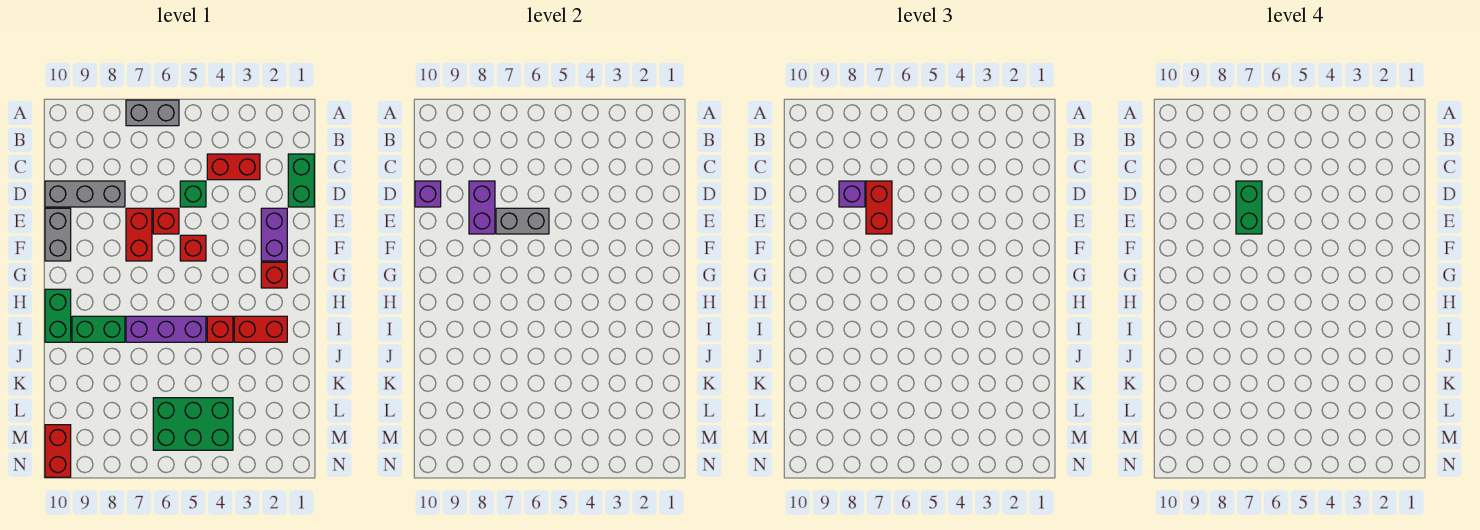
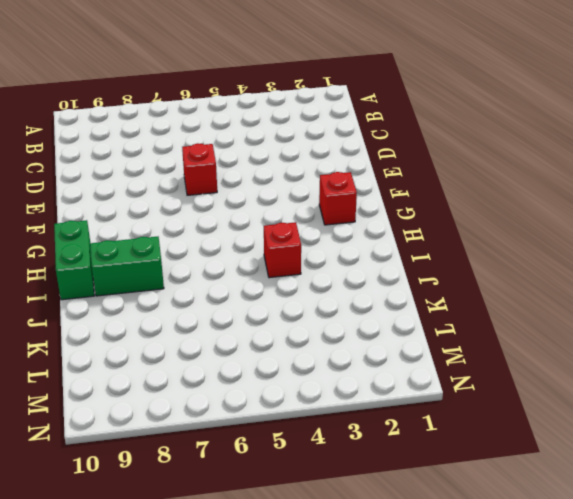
none -> grey 1x2 brick [126,100,179,126]
none -> green 1x2 brick [288,154,314,207]
none -> red 1x2 brick [207,154,260,180]

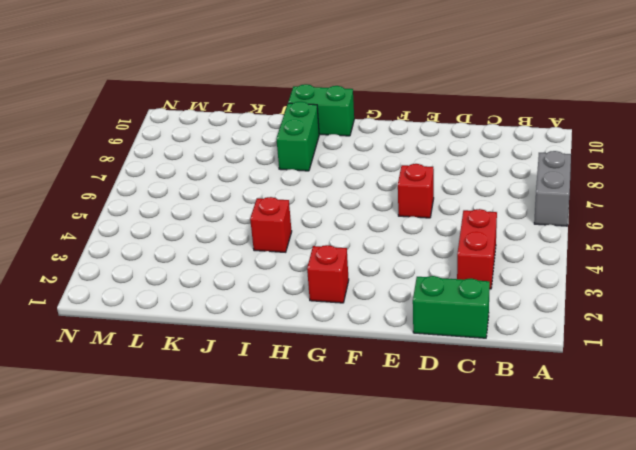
none -> green 1x1 brick [180,181,206,207]
none -> grey 1x3 brick [45,181,125,207]
none -> purple 1x2 brick [261,208,287,261]

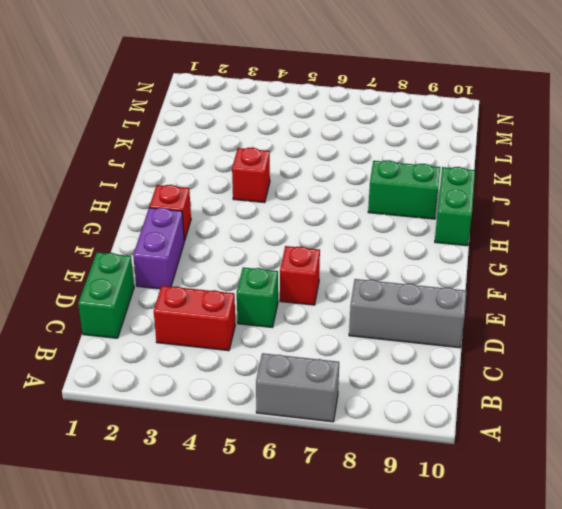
none -> red 1x2 brick [126,208,152,261]
none -> grey 1x2 brick [45,208,71,261]
none -> red 1x1 brick [180,235,206,261]

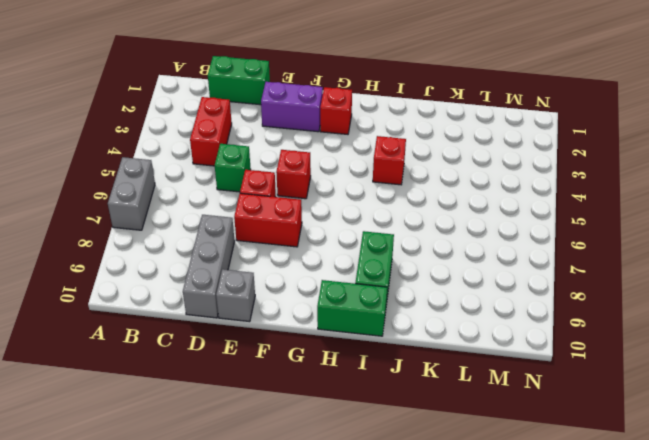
grey 1x1 brick [216,269,255,322] -> grey 1x2 brick [45,208,71,261]
none -> red 1x2 brick [234,316,287,342]
none -> purple 1x3 brick [126,316,206,342]
none -> green 2x3 brick [153,398,233,450]

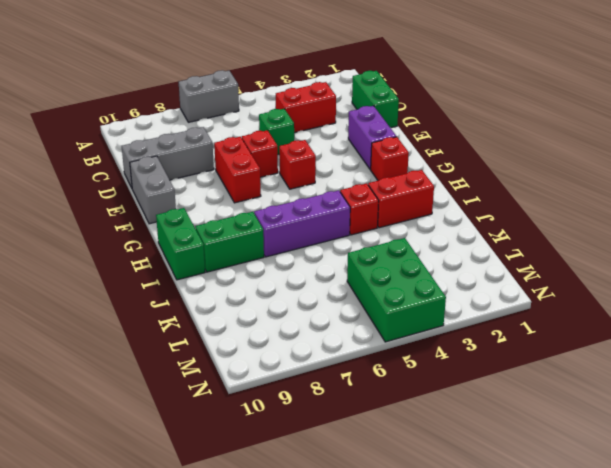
green 2x3 brick [347,238,446,342] -> green 2x3 brick turned to [153,398,233,450]
none -> red 1x2 brick [45,425,71,477]
none -> purple 1x2 brick [469,181,495,234]
none -> purple 1x1 brick [415,181,441,207]

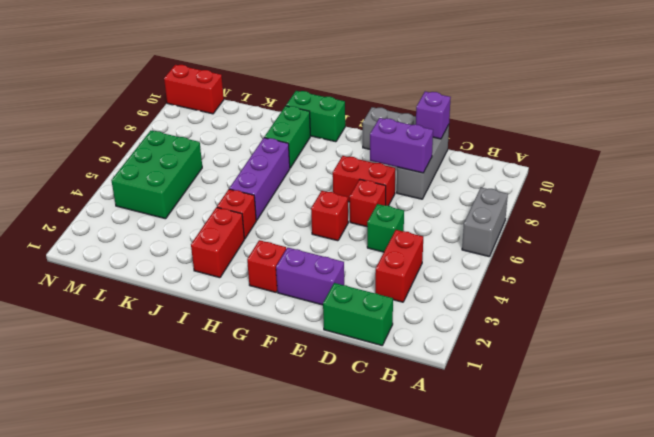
none -> grey 1x2 brick [496,208,549,234]
none -> red 1x2 brick [866,181,892,234]
none -> purple 1x1 brick [839,181,865,207]

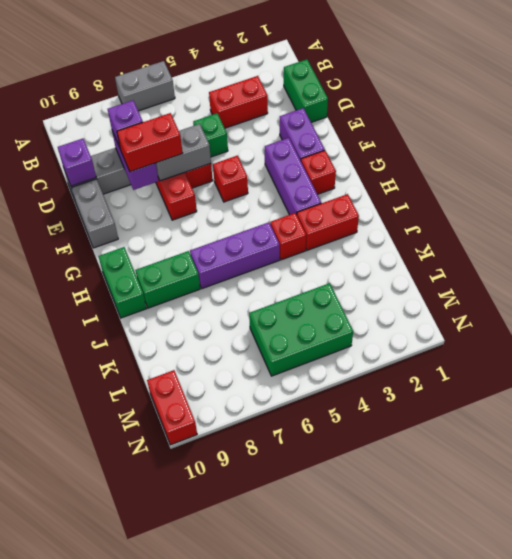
red 1x2 brick [117,113,183,172] -> red 1x2 brick turned to [866,181,892,234]
purple 1x3 brick [265,138,321,215] -> none
none -> green 1x2 brick [1236,181,1262,234]

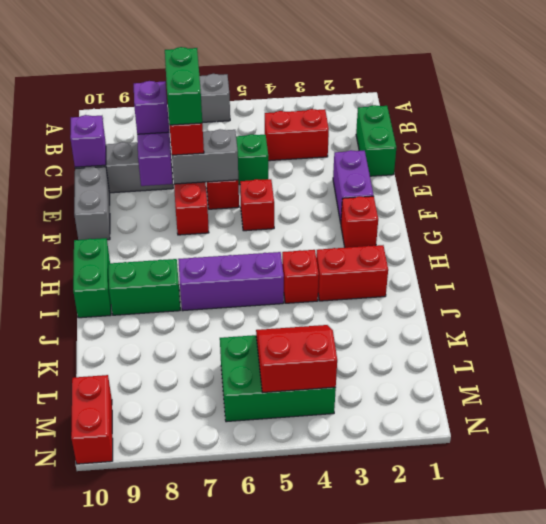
red 2x2 slope [256,325,337,393] -> none

